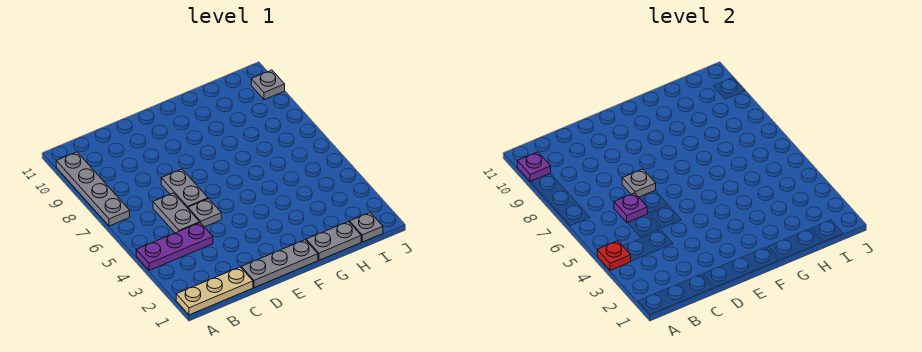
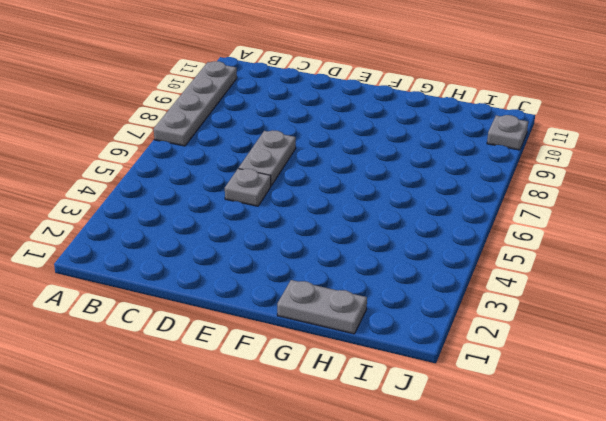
none -> tan 1x3 plate [176,267,253,315]
none -> purple 1x3 plate [136,223,213,270]
none -> grey 1x2 plate [153,193,200,233]

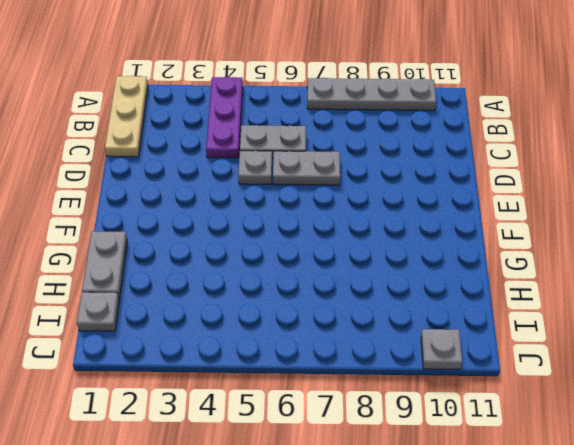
none -> grey 1x3 plate [241,240,318,288]
none -> red 1x1 plate [597,241,631,270]
none -> purple 1x1 plate [517,152,551,182]

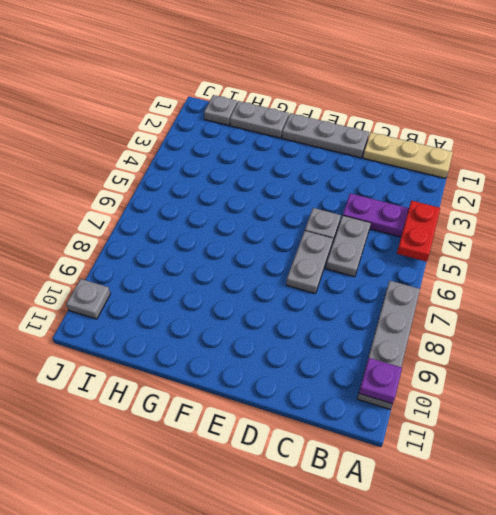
red 1x2 plate [397,201,440,262] -> red 1x1 plate [597,241,631,270]
none -> purple 1x1 plate [614,193,647,222]
none -> grey 1x1 plate [622,169,656,197]

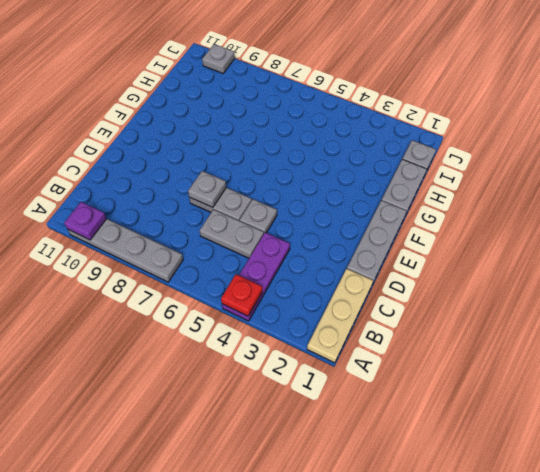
none -> purple 1x1 plate [614,193,647,222]

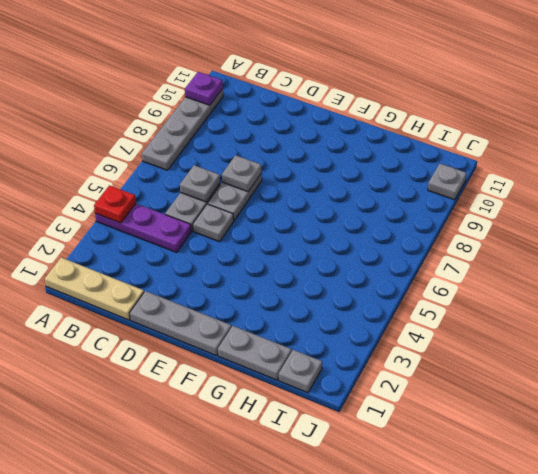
grey 1x1 plate [180,165,220,202] -> purple 1x1 plate [614,193,647,222]

